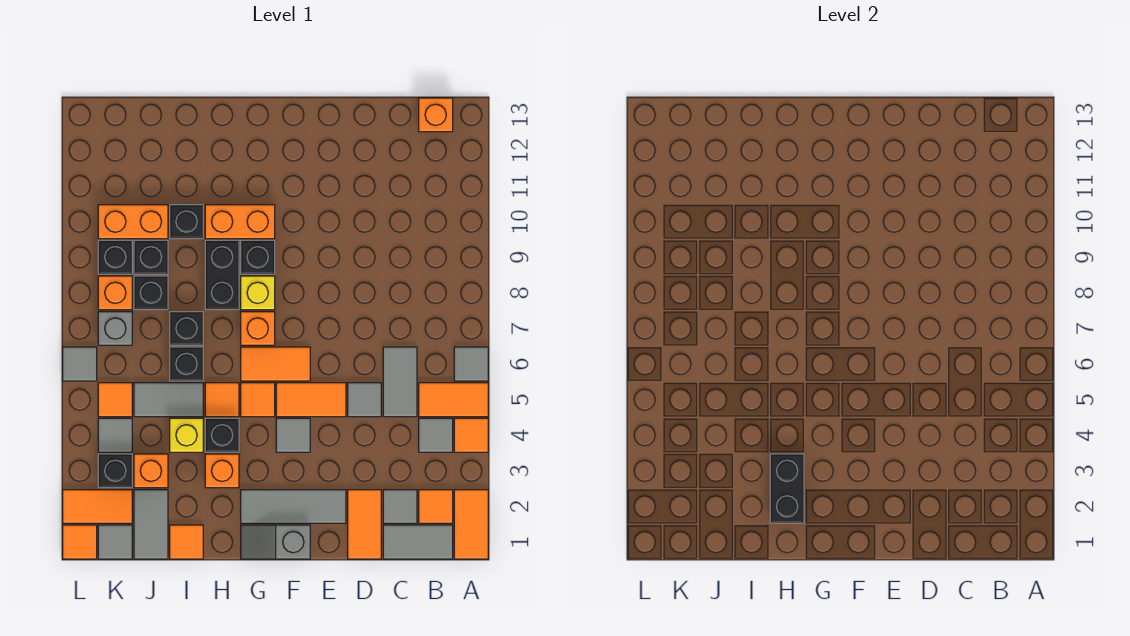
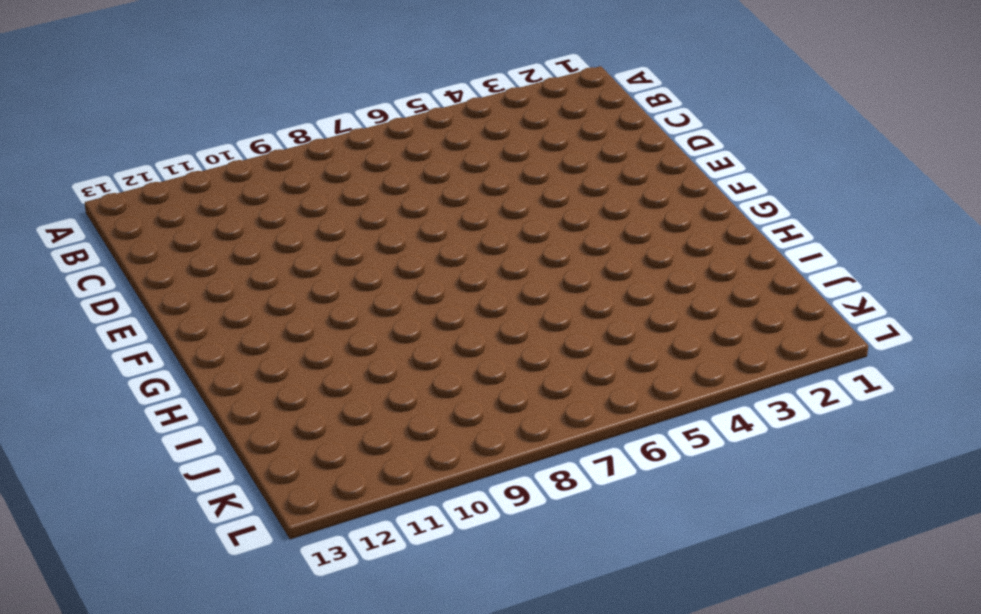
none -> orange 1x2 tile [454,490,488,559]
none -> orange 1x1 tile [454,418,488,452]
none -> orange 1x2 tile [419,383,488,417]
none -> grey 1x1 tile [454,347,488,381]

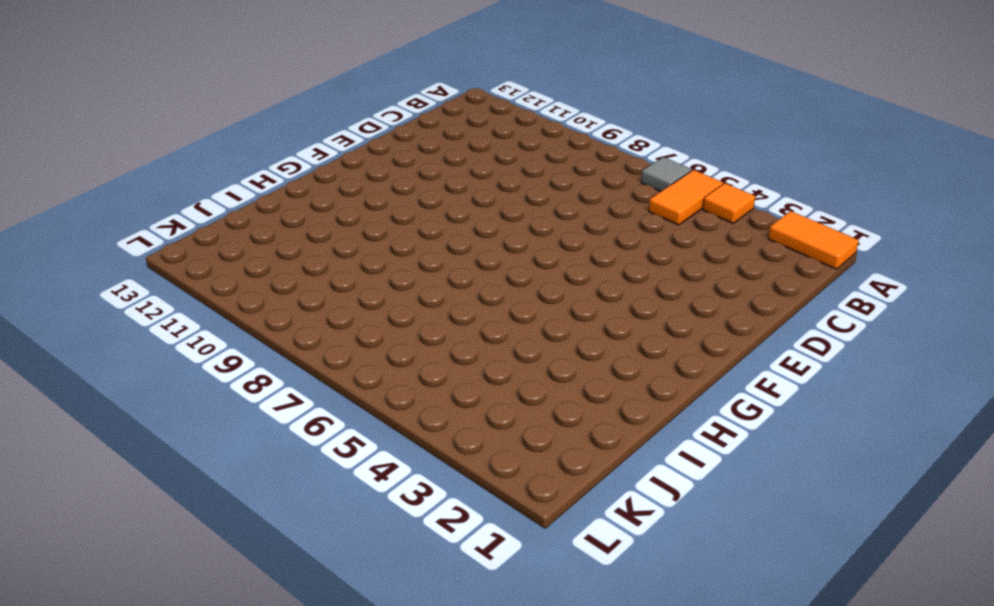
none -> grey 1x2 tile [383,525,453,559]
none -> orange 1x1 tile [419,490,453,523]
none -> grey 1x1 tile [419,418,453,452]
none -> orange 1x1 brick [419,98,453,132]

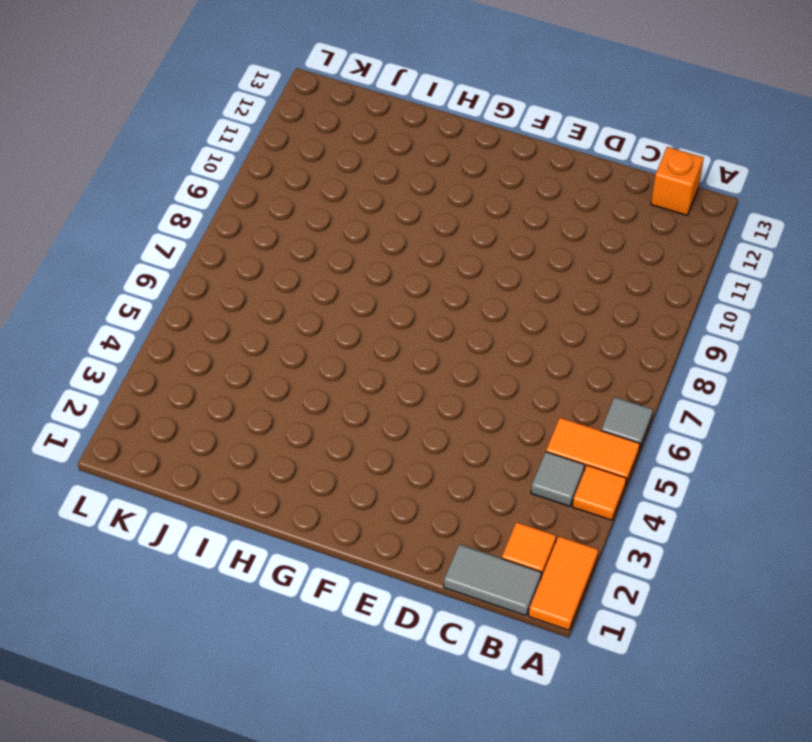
none -> grey 1x1 tile [383,490,417,523]
none -> grey 1x2 tile [383,347,417,417]
none -> orange 1x2 tile [348,490,381,559]
none -> grey 1x1 tile [348,383,381,417]

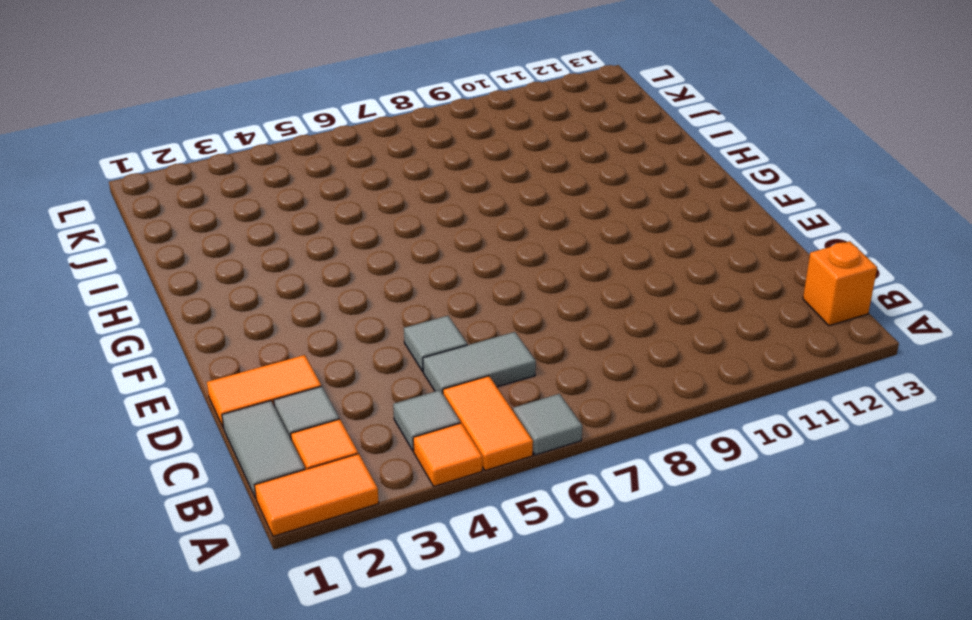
none -> grey 1x3 tile [241,490,346,523]
none -> orange 1x2 tile [276,383,346,417]
none -> grey 1x2 slope [241,525,310,559]
none -> grey 1x1 tile [276,418,310,452]

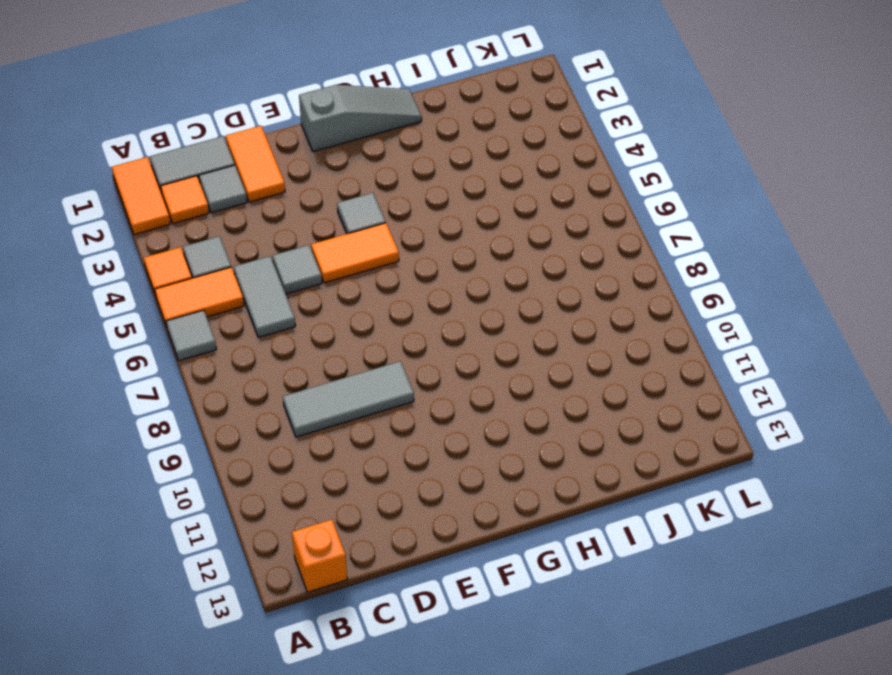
grey 1x3 tile [283,361,414,437] -> grey 1x3 tile moved to [241,490,346,523]
grey 1x3 slope [299,85,422,151] -> grey 1x2 slope [241,525,310,559]
none -> orange 1x2 tile [241,347,310,381]
none -> orange 1x1 tile [241,383,275,417]
none -> orange 1x1 brick [241,312,275,345]
none -> yellow 1x1 brick [241,276,275,310]

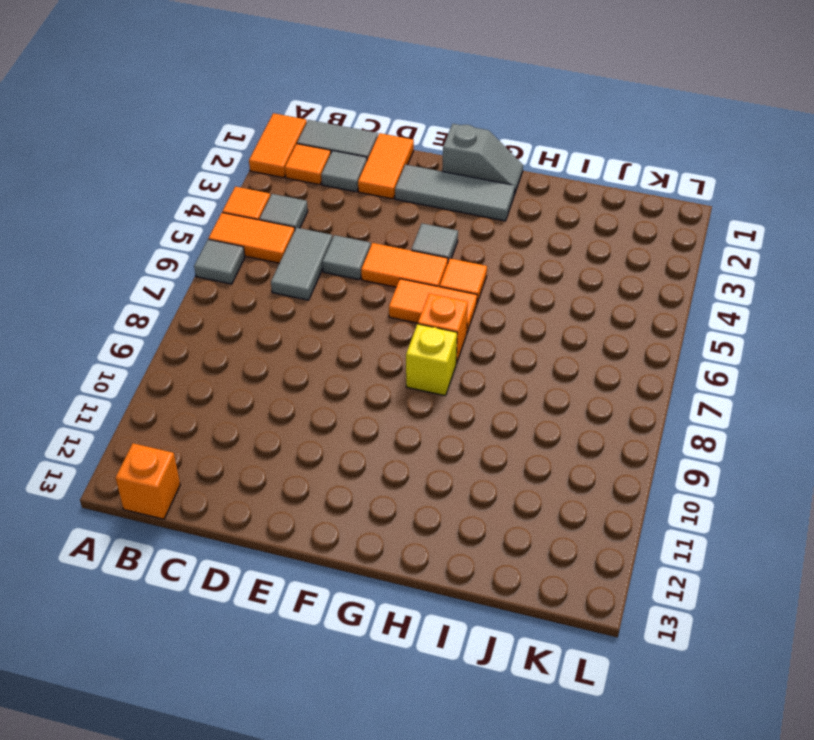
none -> black 1x1 brick [241,240,275,274]
none -> orange 1x2 brick [205,205,275,239]
none -> orange 1x1 brick [205,454,239,488]
none -> black 1x1 brick [205,418,239,452]

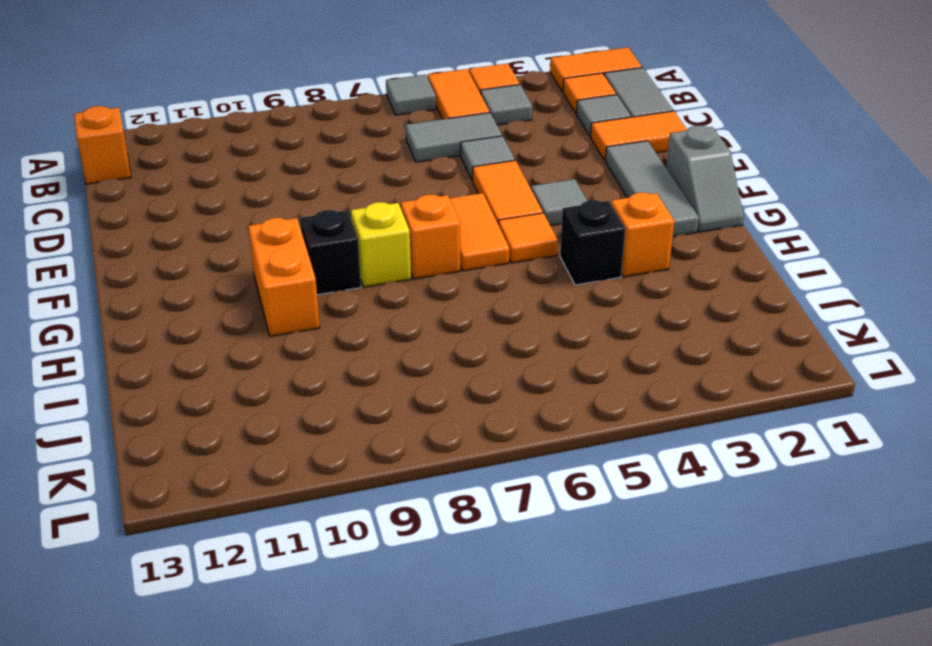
none -> orange 1x1 tile [205,383,239,417]
none -> black 1x2 brick [205,240,239,310]
none -> orange 1x1 tile [170,525,203,559]
none -> yellow 1x1 brick [170,418,203,452]

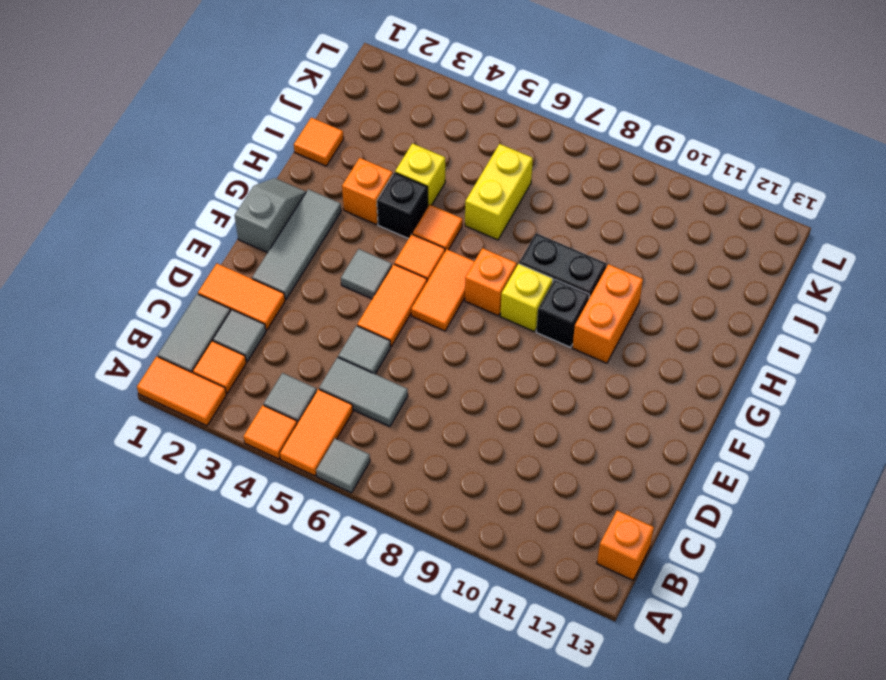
yellow 1x2 brick [465,144,533,240] -> black 1x1 brick [170,347,203,381]
none -> grey 1x2 tile [134,383,203,417]
none -> black 1x1 brick [170,312,203,345]
none -> black 1x1 brick [170,205,203,239]
none -> grey 1x2 tile [134,490,168,559]

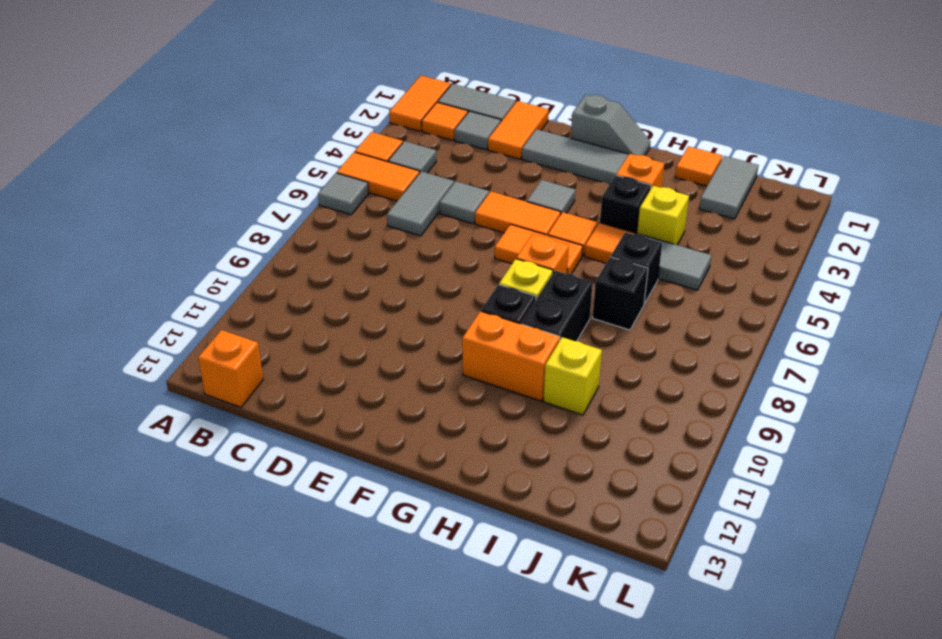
yellow 1x1 brick [543,337,602,415] -> black 1x1 brick [170,205,203,239]
none -> orange 1x1 brick [134,454,168,488]
none -> black 1x1 brick [134,276,168,310]
none -> black 1x1 brick [134,240,168,274]
none -> orange 1x2 brick [98,205,168,239]

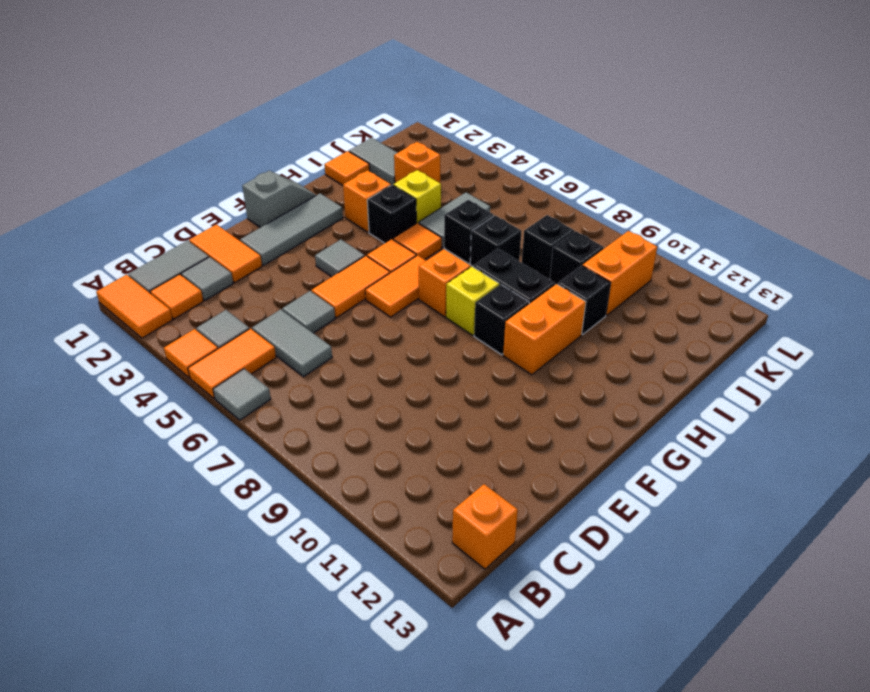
none -> grey 1x1 tile [98,525,132,559]
none -> orange 1x2 tile [63,490,132,523]
none -> black 1x1 brick [98,454,132,488]
none -> grey 1x1 tile [98,418,132,452]

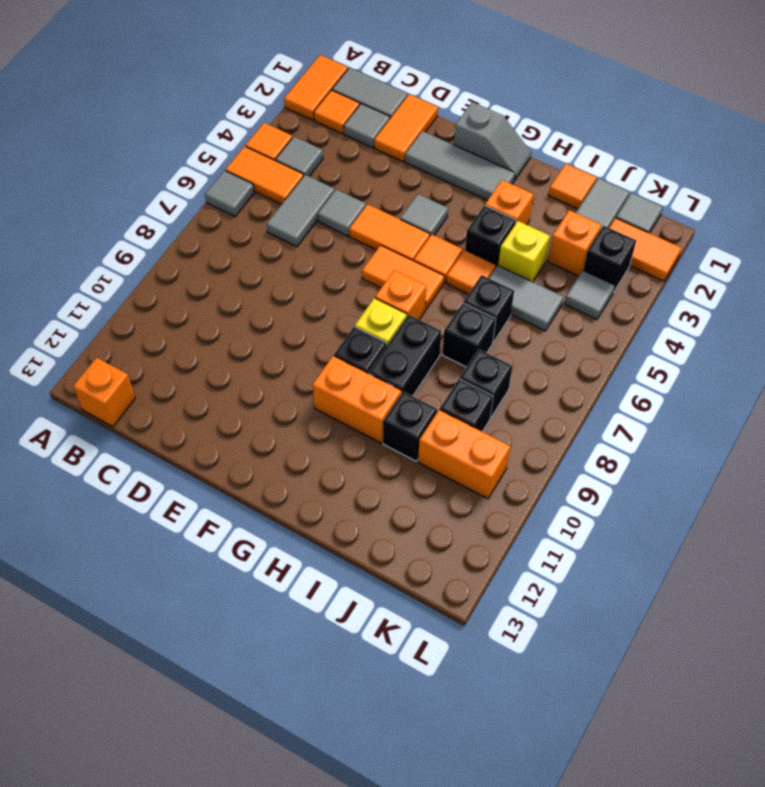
none -> orange 1x1 tile [98,383,132,417]
none -> grey 1x1 brick [98,312,132,345]
none -> orange 1x1 brick [98,276,132,310]
none -> black 1x1 brick [98,240,132,274]

